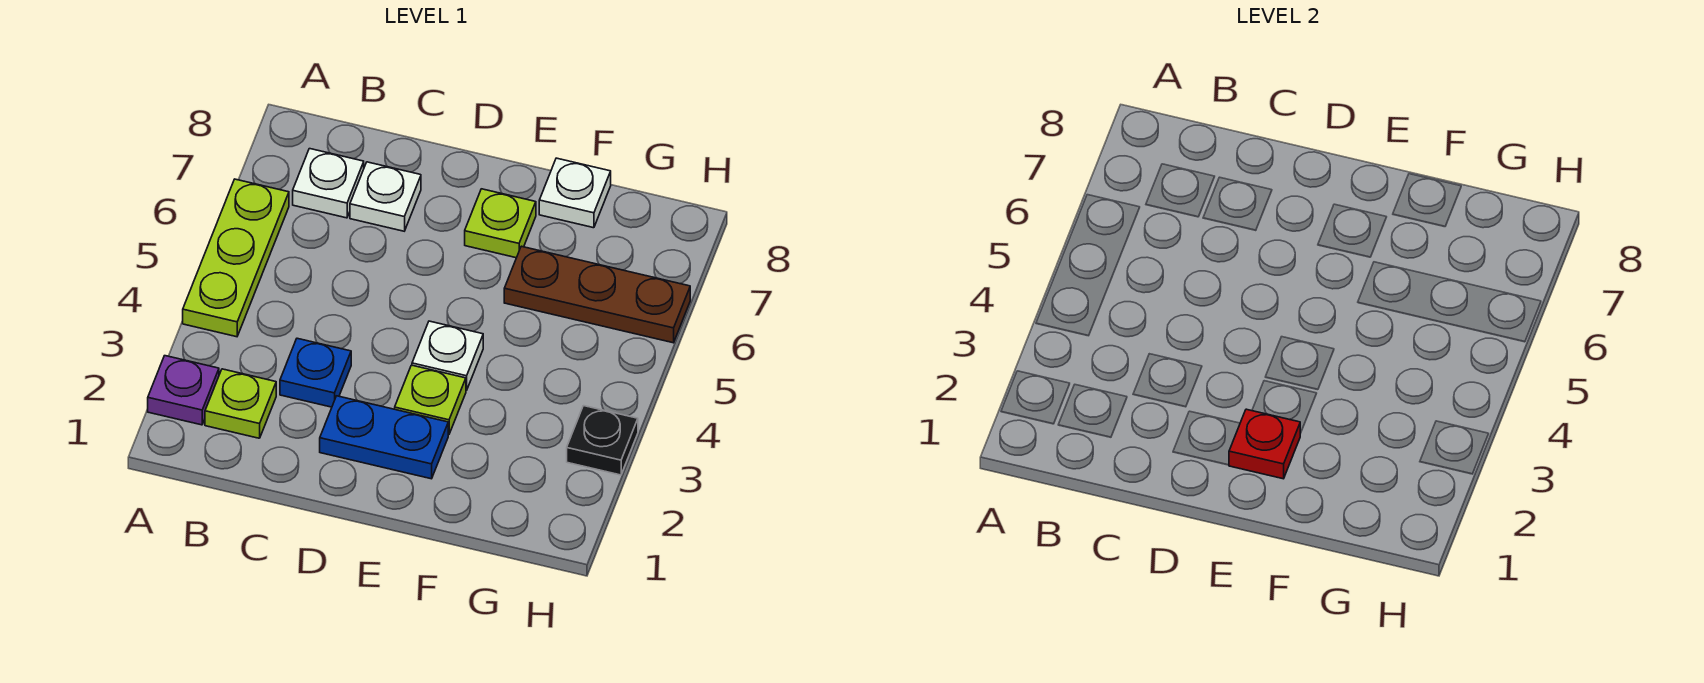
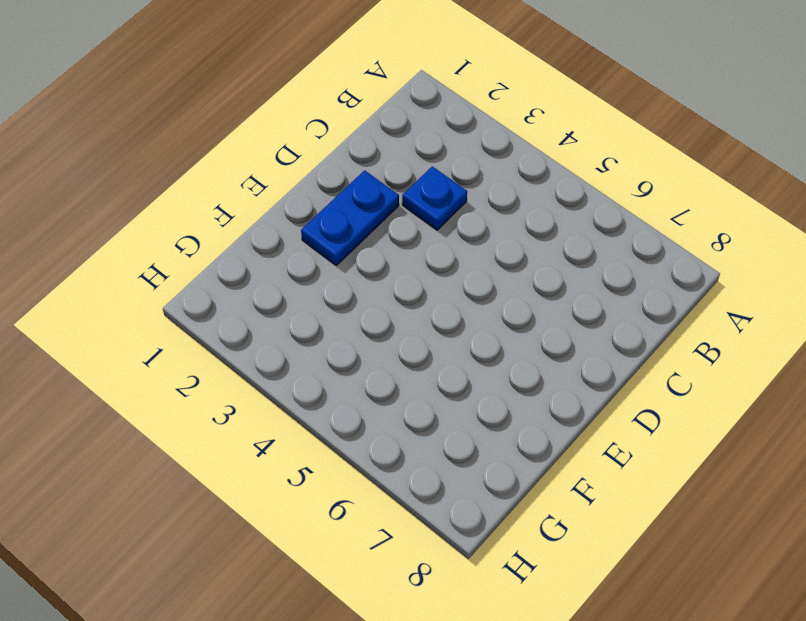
none -> purple 1x1 plate [148,356,219,425]
none -> lime 1x3 plate [183,179,289,337]
none -> lime 1x1 plate [205,369,276,438]

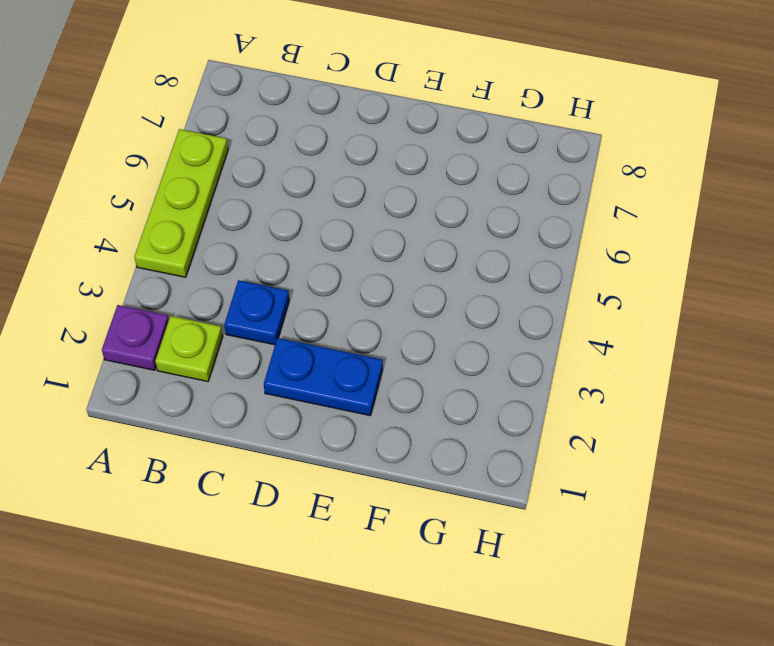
none -> white 1x1 plate [293,149,364,218]
none -> white 1x1 plate [350,162,421,231]
none -> lime 1x1 plate [395,365,466,435]

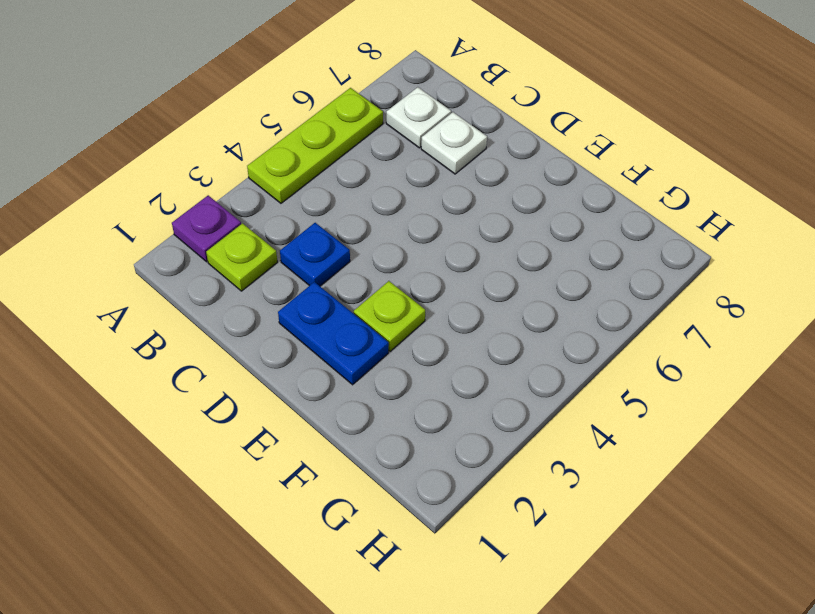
none -> white 1x1 plate [412,321,483,391]
none -> lime 1x1 plate [465,189,536,258]
none -> brown 1x3 plate [504,246,690,343]

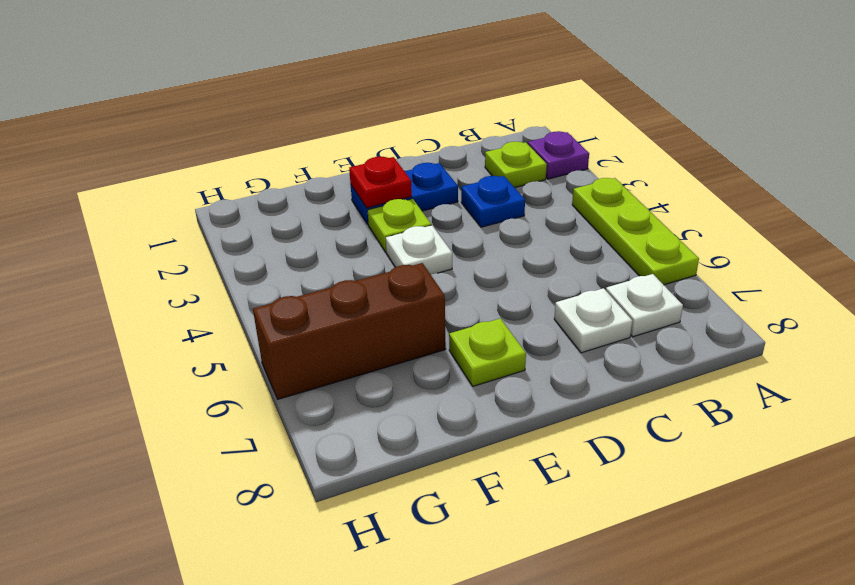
brown 1x3 brick [253,263,446,399] -> brown 1x3 plate [504,246,690,343]
none -> white 1x1 plate [539,158,611,228]
none -> black 1x1 plate [567,406,638,475]

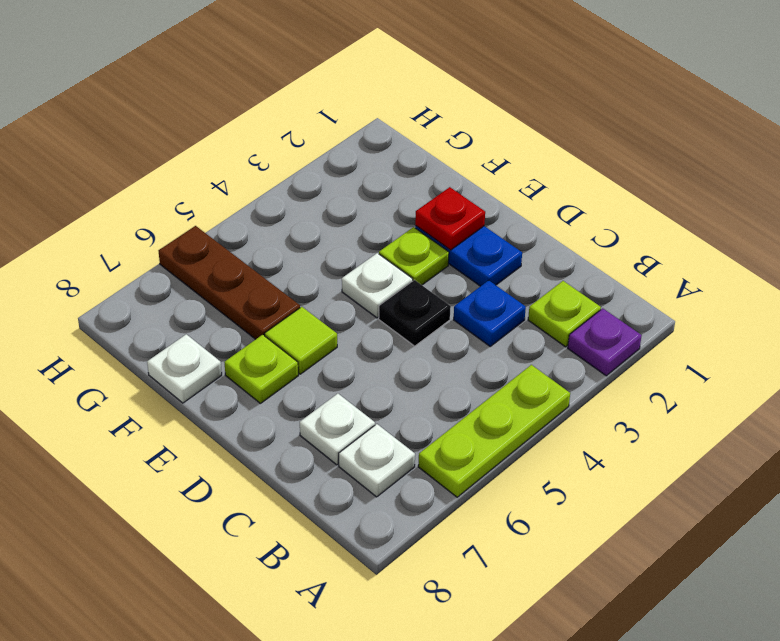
black 1x1 plate [379,280,451,346] -> black 1x1 plate moved to [567,406,638,475]
lime 1x1 tile [265,307,337,374] -> none

